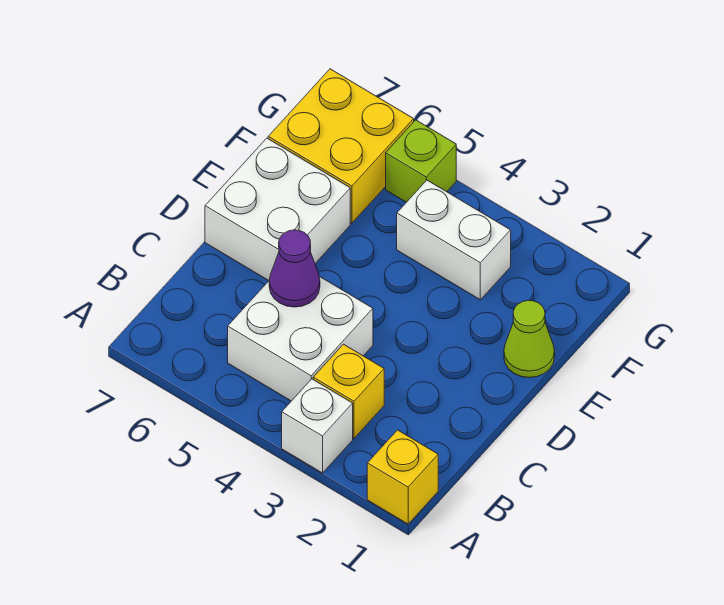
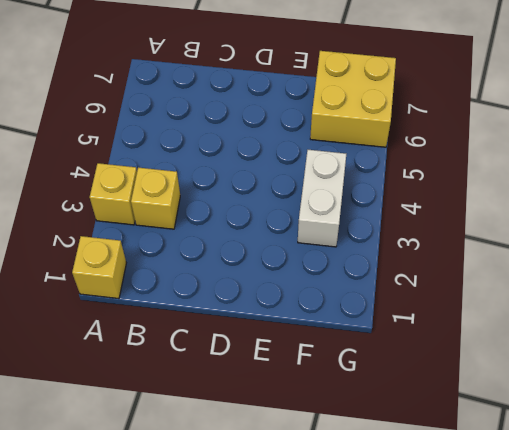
yellow 1x1 brick [90,163,137,225] -> white 1x1 brick [282,379,353,473]
none -> white 2x2 brick [228,276,373,401]
none -> white 2x2 brick [205,138,350,281]

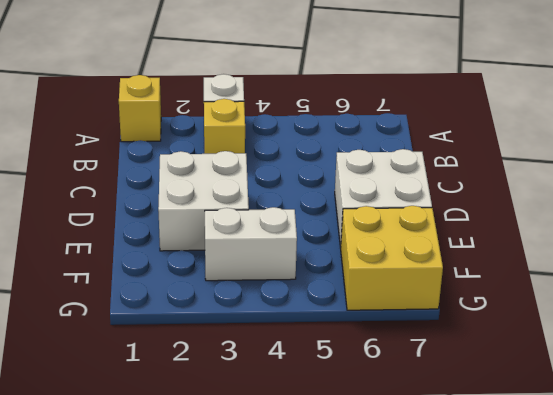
white 2x2 brick [158,151,249,251] -> white 2x2 brick moved to [228,276,373,401]
none -> lime 1x1 cone [504,300,555,378]
none -> lime 1x1 brick [386,120,456,202]

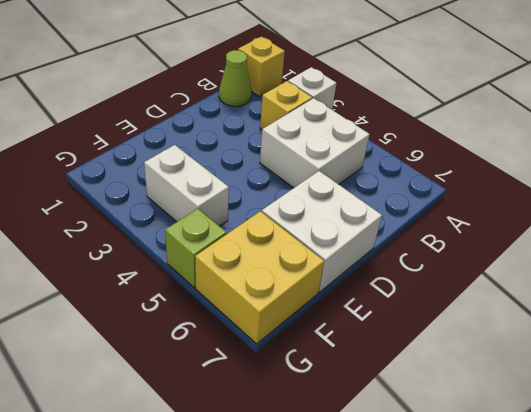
lime 1x1 cone [219,50,252,106] -> lime 1x1 cone moved to [504,300,555,378]
none -> purple 1x1 cone [269,230,320,307]

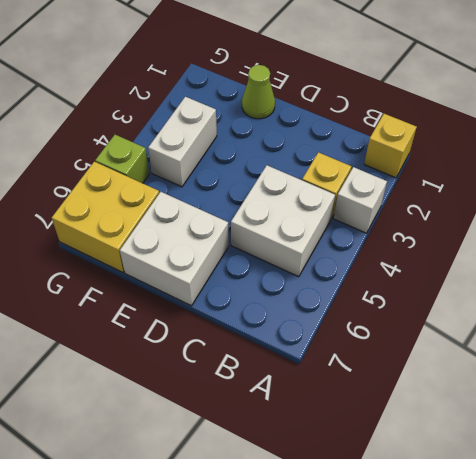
none -> purple 1x1 cone [269,230,320,307]

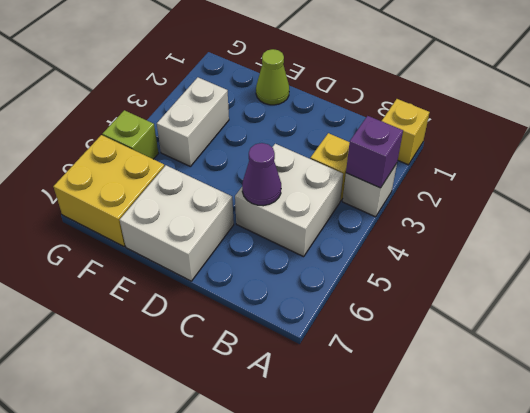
purple 1x1 brick [346,116,403,188] -> none

